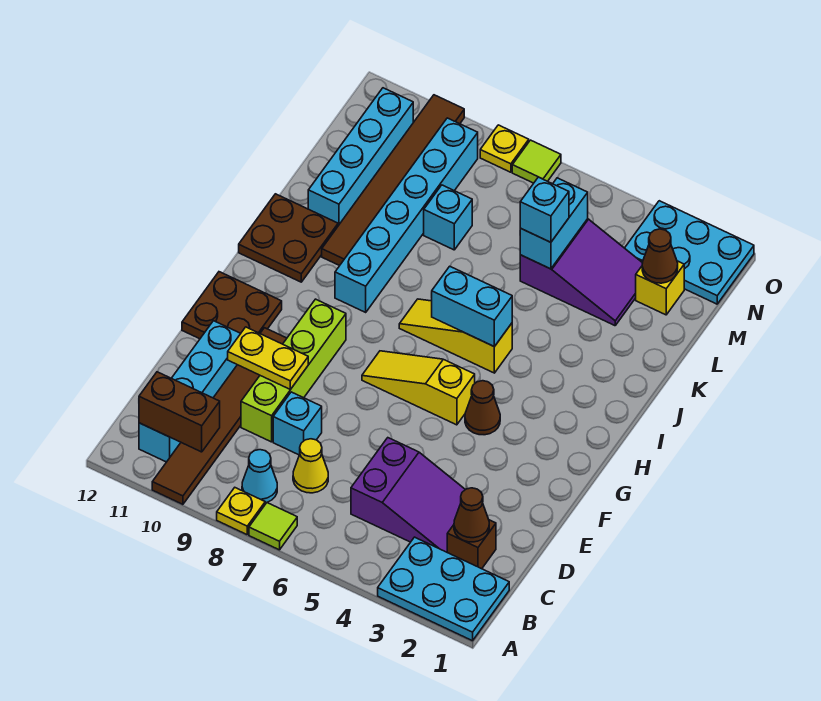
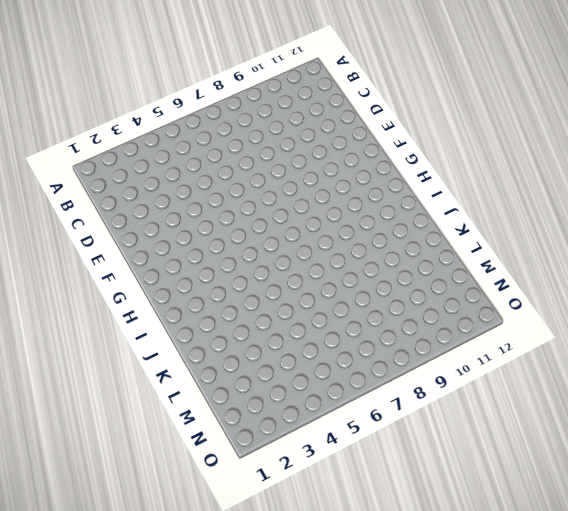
none -> cyan 2x3 plate [378,537,509,641]
none -> lime 1x1 tile [249,503,297,550]
none -> yellow 1x1 plate [217,488,265,535]
none -> brown 1x6 tile [152,328,287,504]

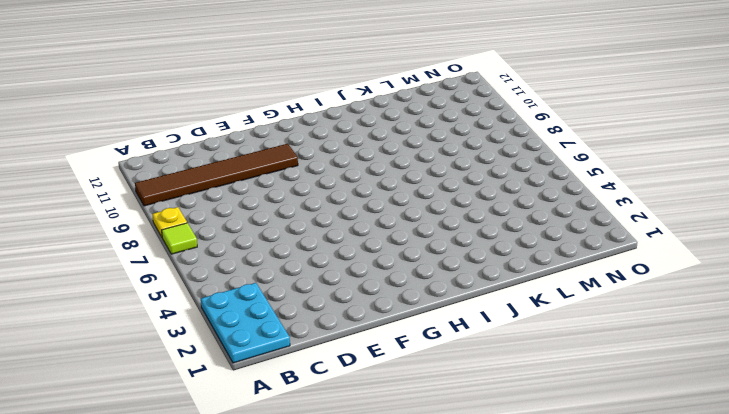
none -> cyan 1x1 cone [242,450,277,503]
none -> cyan 1x4 brick [139,321,241,462]
none -> brown 1x1 brick [447,520,496,569]
none -> purple 2x3 slope [351,438,465,552]

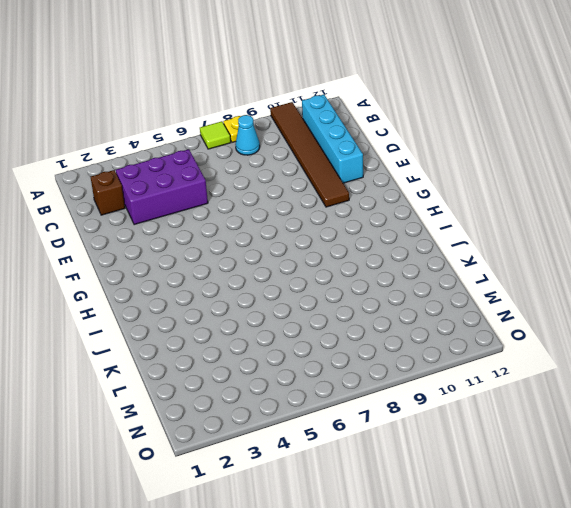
purple 2x3 brick [116,149,208,225] -> purple 2x3 slope [351,438,465,552]
none -> cyan 2x3 plate [378,537,509,641]
none -> yellow 1x1 cone [293,439,328,493]
none -> cyan 1x1 brick [273,392,322,455]
none -> lime 1x4 brick [241,299,346,442]

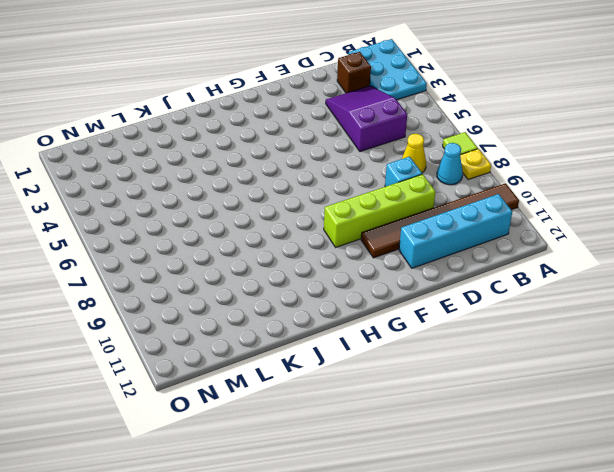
none -> brown 2x2 plate [182,272,282,339]
none -> brown 1x1 cone [465,381,500,435]
none -> yellow 1x3 slope [362,351,475,425]
none -> yellow 1x3 slope [399,299,512,373]

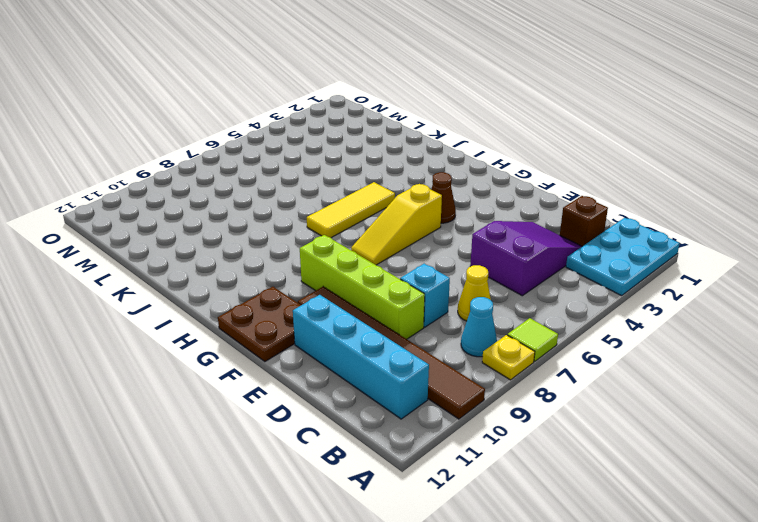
yellow 1x3 tile [307,182,395,238] -> yellow 1x3 slope [399,299,512,373]
none -> cyan 1x6 brick [335,118,478,312]
none -> brown 2x2 plate [239,194,338,282]
none -> brown 1x6 tile [322,95,464,266]
none -> cyan 1x4 brick [308,88,413,226]

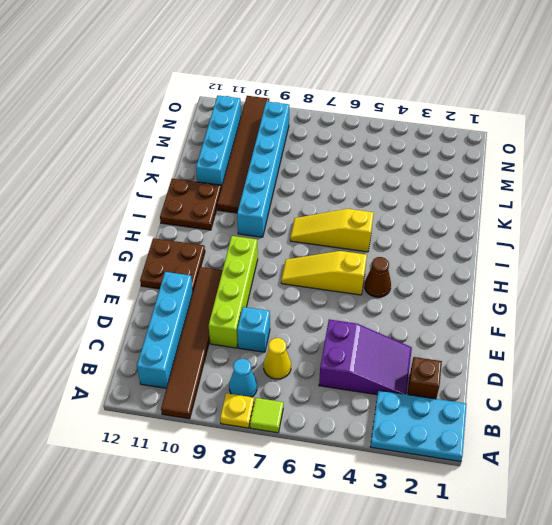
none -> purple 2x3 slope [520,219,642,326]
none -> cyan 1x1 brick [424,185,472,250]
none -> yellow 1x1 brick [636,261,684,315]
none -> cyan 2x3 plate [625,201,754,304]

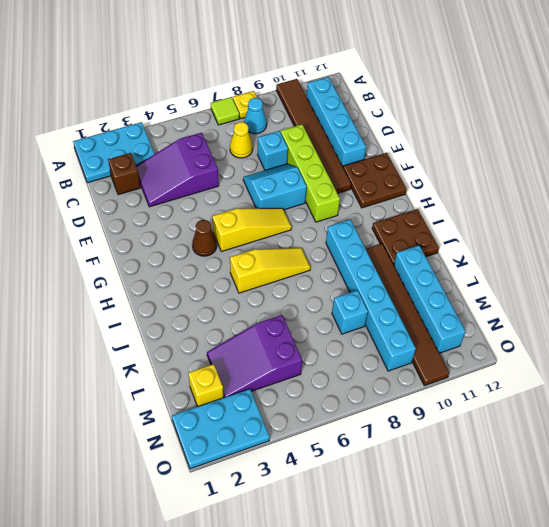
cyan 2x2 slope [243,164,307,210] -> none
none -> lime 1x1 tile [512,140,561,183]
none -> yellow 1x1 plate [480,125,529,172]
none -> brown 1x2 brick [139,372,220,452]
none -> brown 1x1 cone [454,488,489,542]

